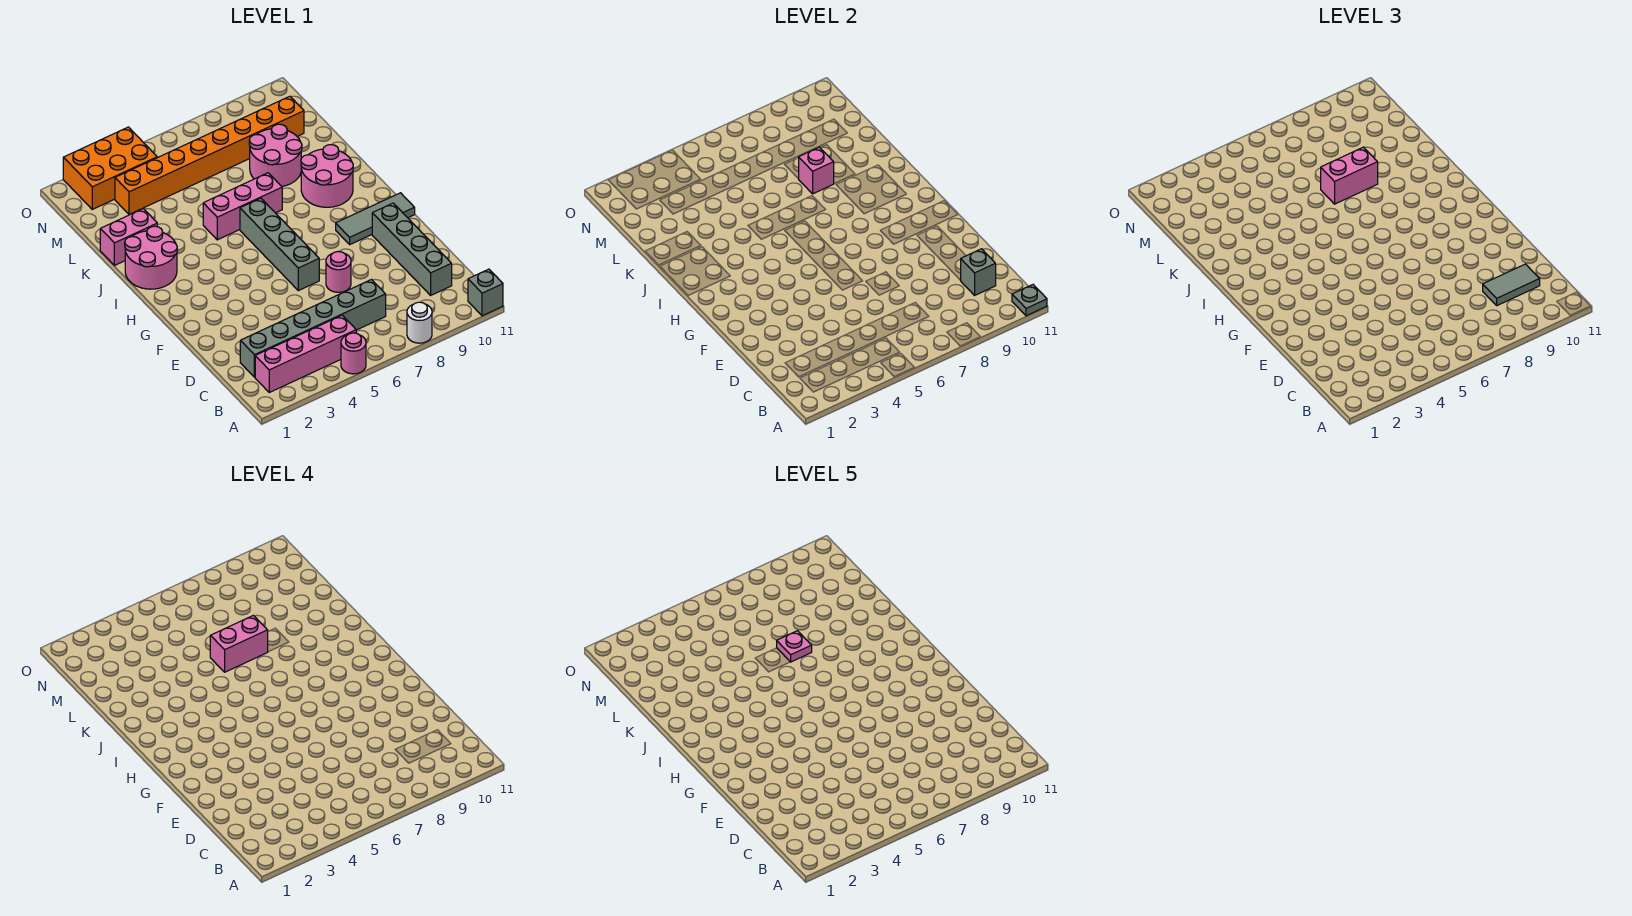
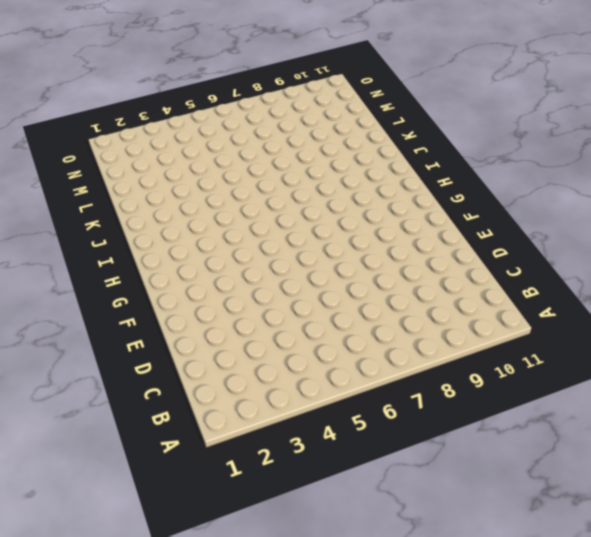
none -> pink 1x1 round brick [341,333,366,374]
none -> white 1x1 round brick [407,302,432,343]
none -> grey 1x1 brick [468,269,503,316]

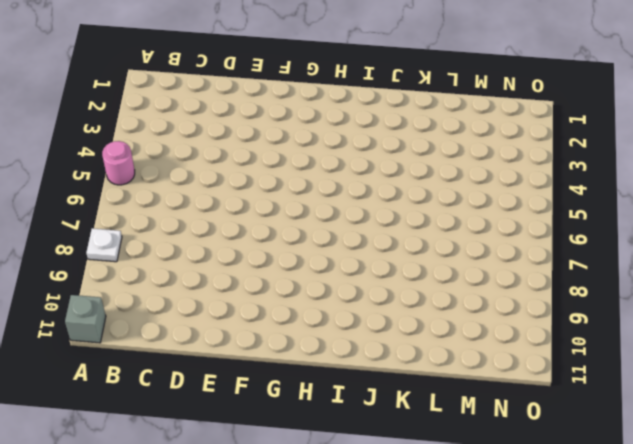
white 1x1 plate [86,228,122,262] -> white 1x1 round brick [407,302,432,343]
none -> pink 1x4 brick [255,315,356,392]
none -> grey 1x6 brick [240,280,386,377]
none -> grey 1x4 brick [372,203,452,295]

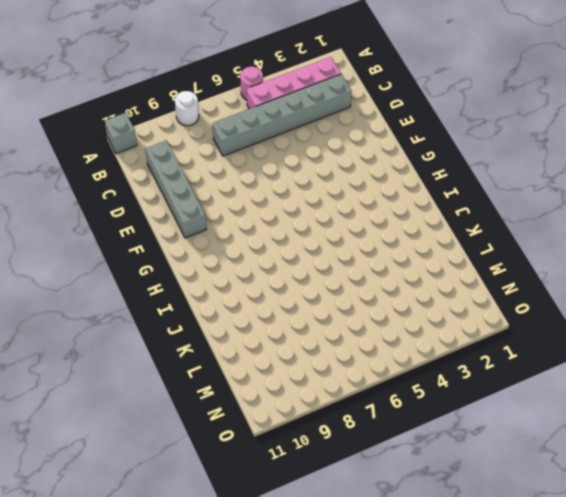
none -> pink 1x1 round brick [326,252,351,292]
none -> grey 1x4 brick [240,198,319,291]
none -> grey 1x3 tile [336,193,415,244]

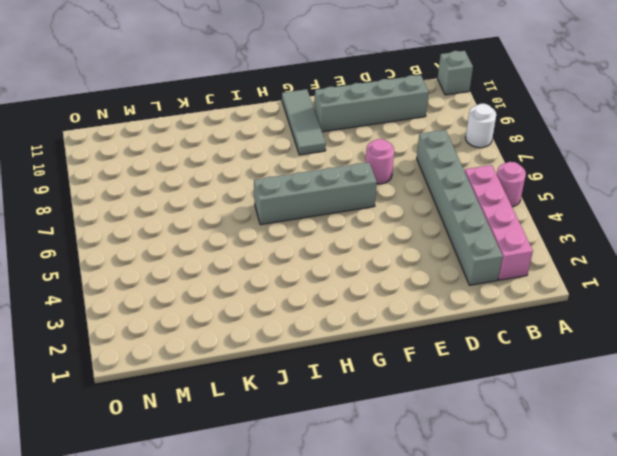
none -> pink 2x2 round brick [125,226,177,289]
none -> pink 2x2 round brick [301,145,353,207]
none -> pink 1x3 brick [203,173,282,240]

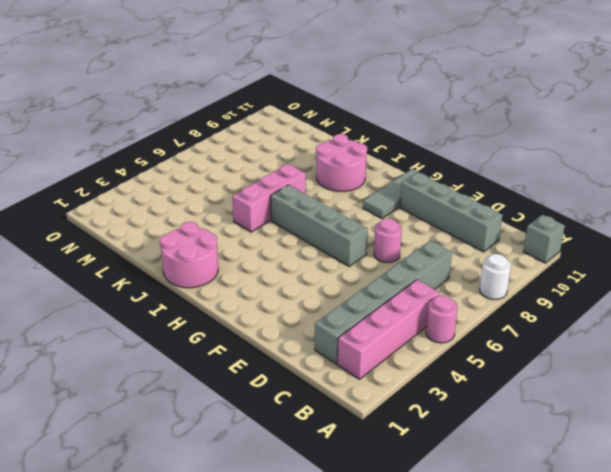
none -> pink 1x2 brick [100,209,157,265]
none -> pink 2x2 round brick [249,124,302,186]
none -> orange 1x8 brick [115,96,304,214]

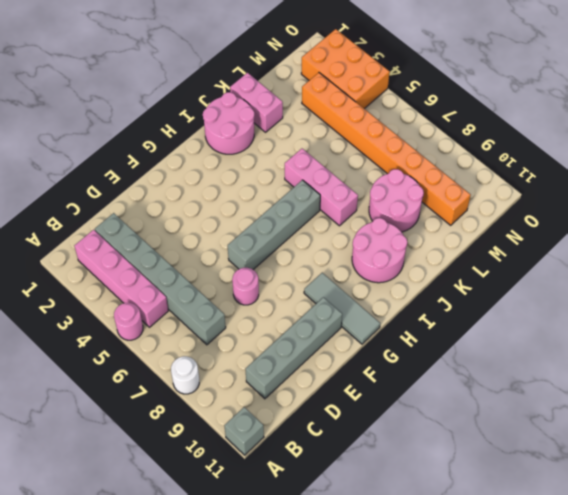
none -> grey 1x1 plate [1012,285,1047,316]
none -> grey 1x1 brick [960,249,996,295]
none -> pink 1x1 brick [799,147,834,194]

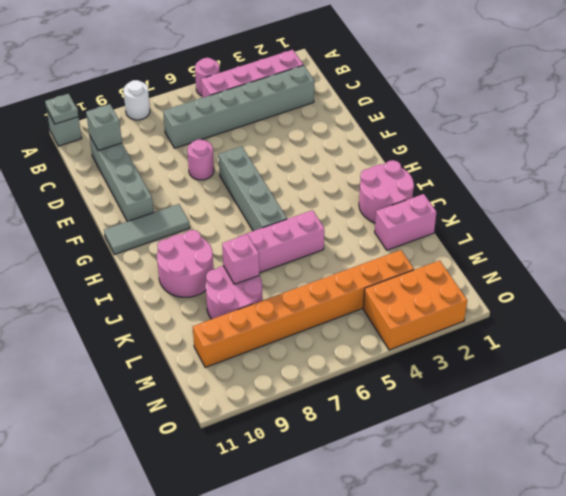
none -> grey 1x2 tile [1483,264,1540,305]
none -> pink 1x2 brick [1321,147,1378,204]
none -> pink 1x2 brick [210,615,268,672]

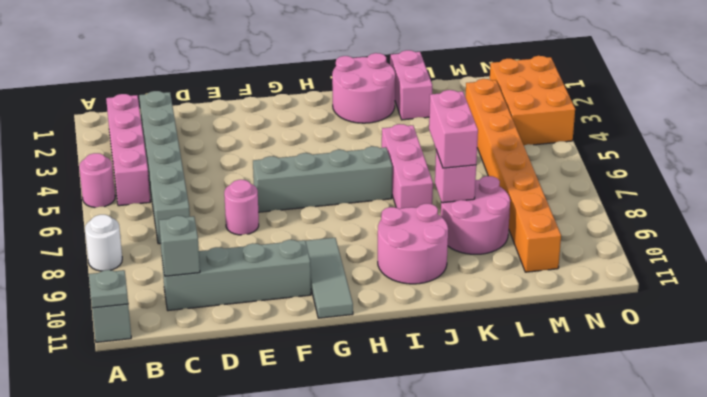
none -> grey 1x2 tile [1483,264,1540,305]
none -> pink 1x2 brick [210,615,268,672]
none -> pink 1x1 plate [777,631,812,662]

